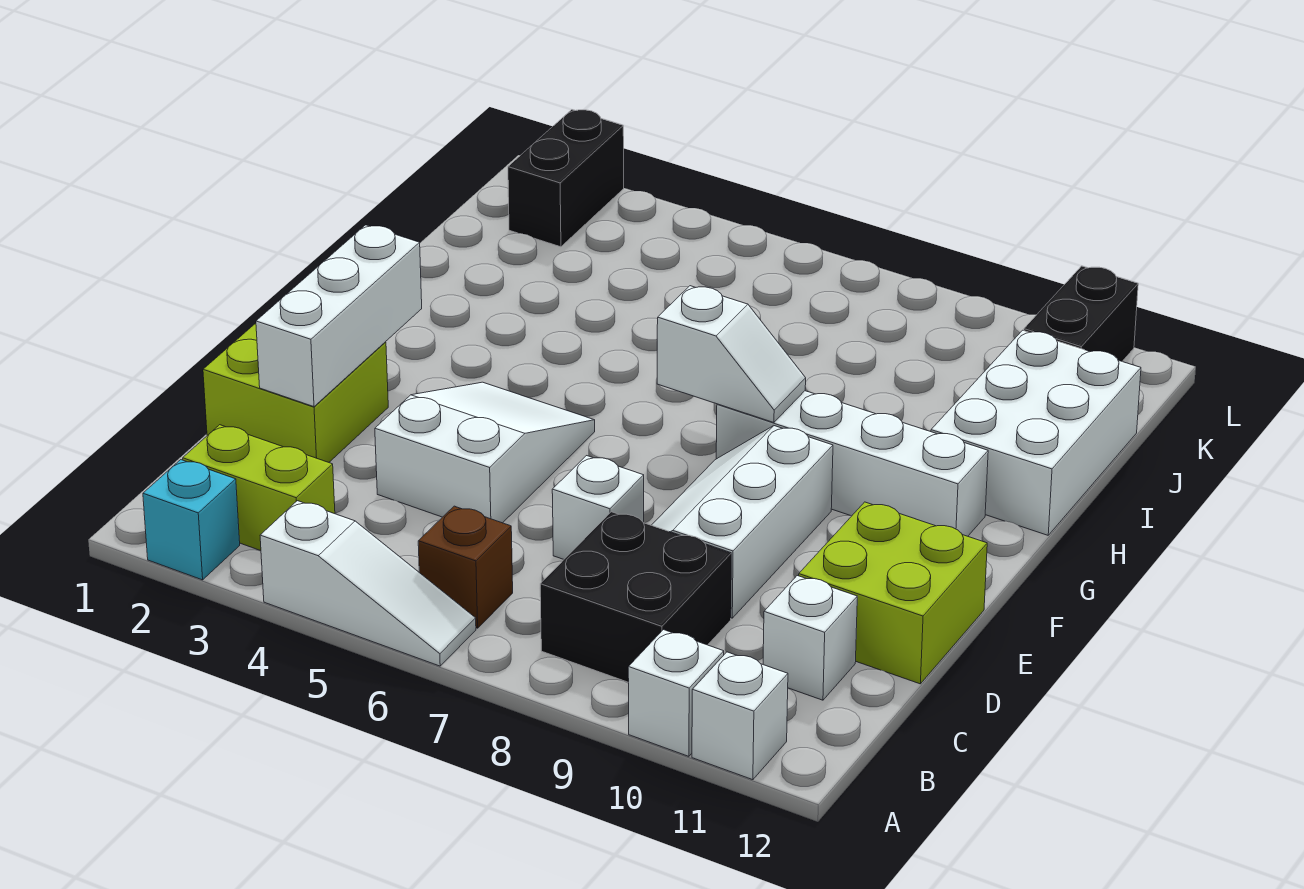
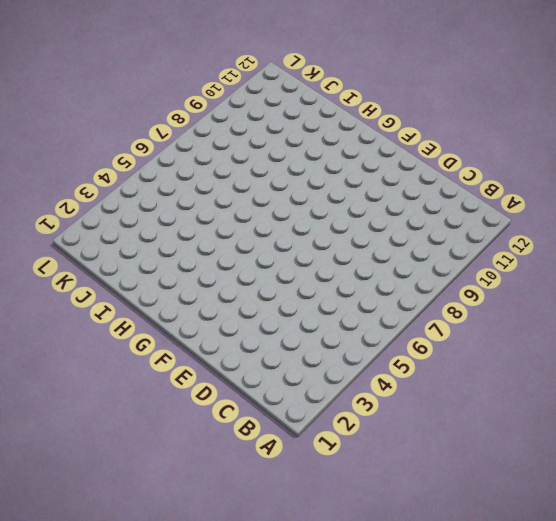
none -> cyan 1x1 brick [143,460,240,580]
none -> white 1x3 slope [260,501,476,666]
none -> white 1x1 brick [628,630,724,756]

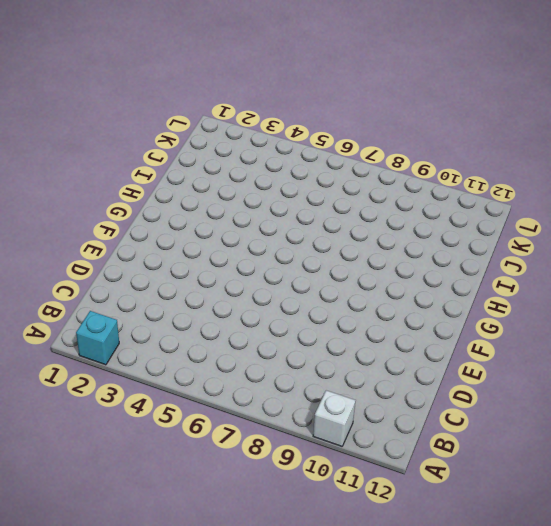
none -> white 1x3 slope [260,501,476,666]
none -> white 1x1 brick [692,652,788,780]
none -> lime 1x2 brick [183,425,335,551]

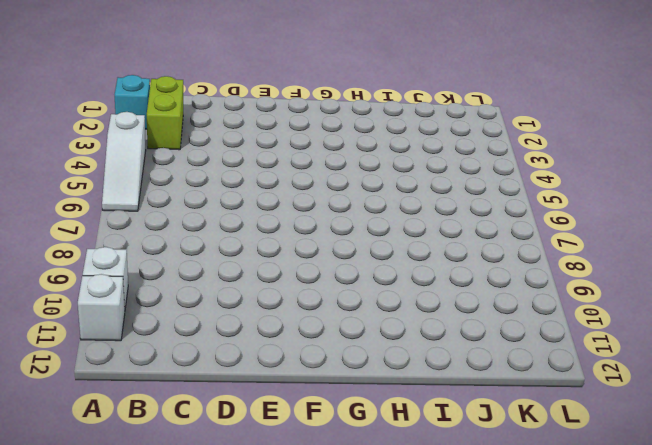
none -> brown 1x1 brick [418,506,513,628]
none -> black 2x2 brick [540,512,731,682]
none -> white 1x1 brick [763,576,857,700]

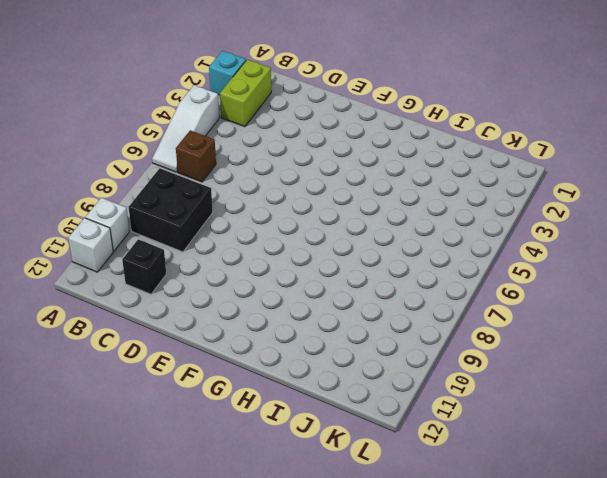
black 1x1 brick [122,239,166,294] -> white 1x1 brick [763,576,857,700]
none -> lime 2x2 brick [203,323,388,462]
none -> white 2x3 slope [375,382,595,523]
none -> white 1x1 brick [552,456,644,559]

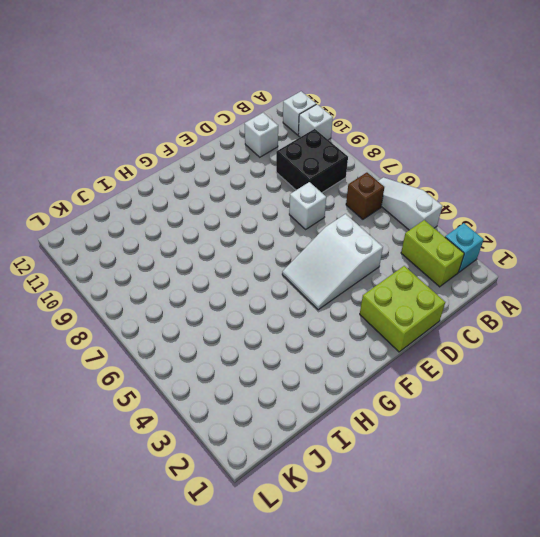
none -> white 2x3 slope [652,426,833,618]
none -> lime 2x2 brick [799,502,987,684]
none -> white 1x4 brick [716,391,988,536]

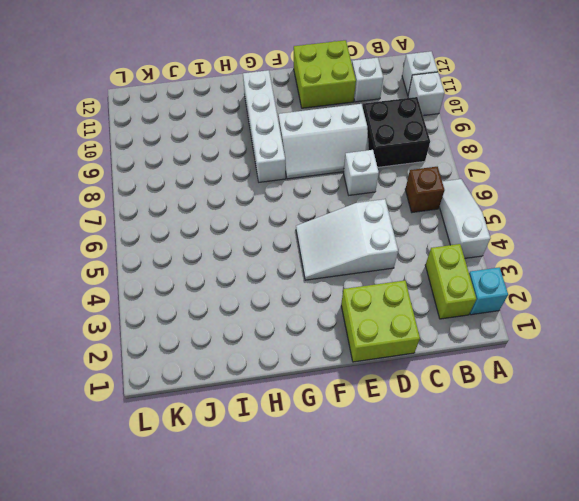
none -> white 2x3 brick [931,330,1141,535]
none -> black 1x2 brick [508,110,624,247]
none -> black 1x2 brick [1024,266,1138,361]

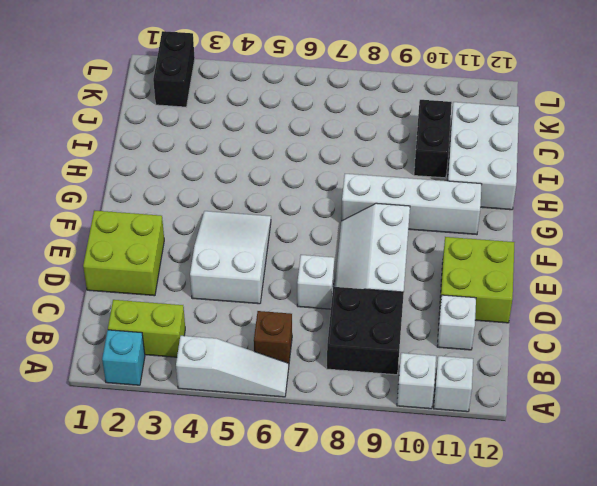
black 1x2 brick [414,100,452,178] -> black 1x2 brick moved to [1024,266,1138,361]
none -> white 1x3 brick [256,225,422,407]
none -> white 1x2 slope [657,286,806,423]

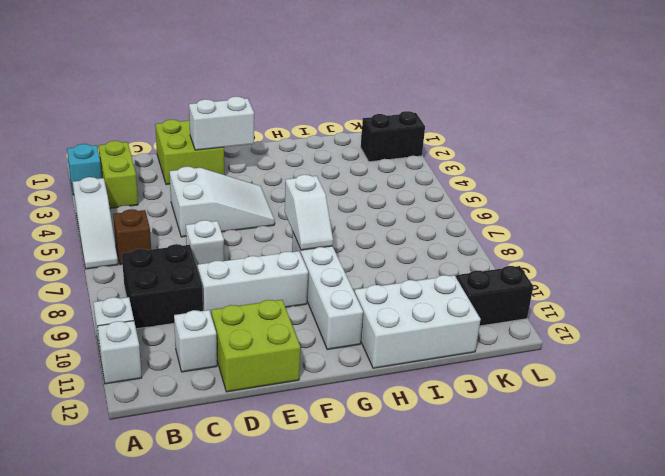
white 1x2 brick [189,97,254,150] -> white 1x3 brick [256,225,422,407]

